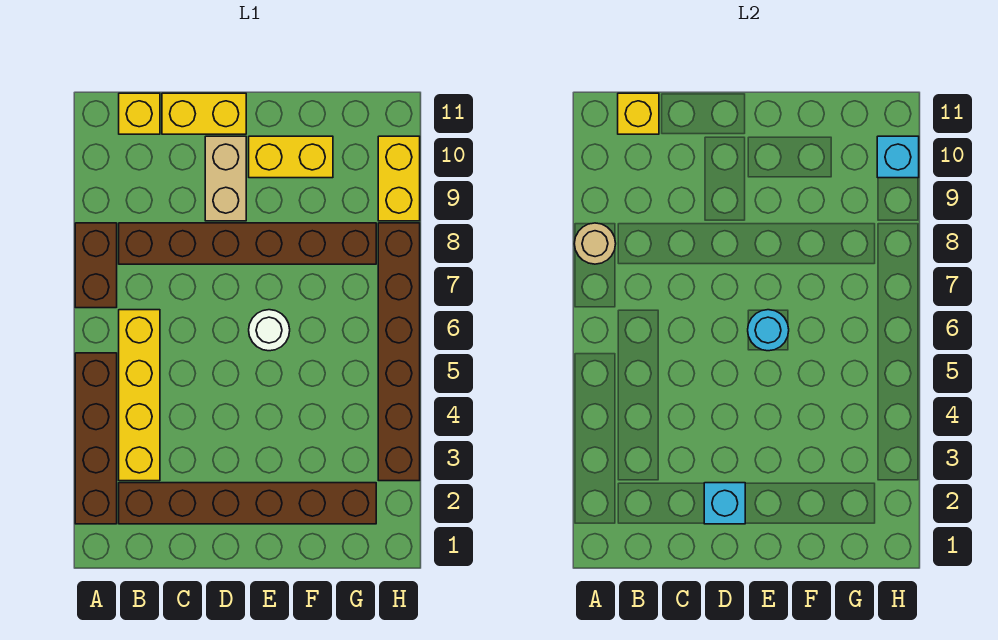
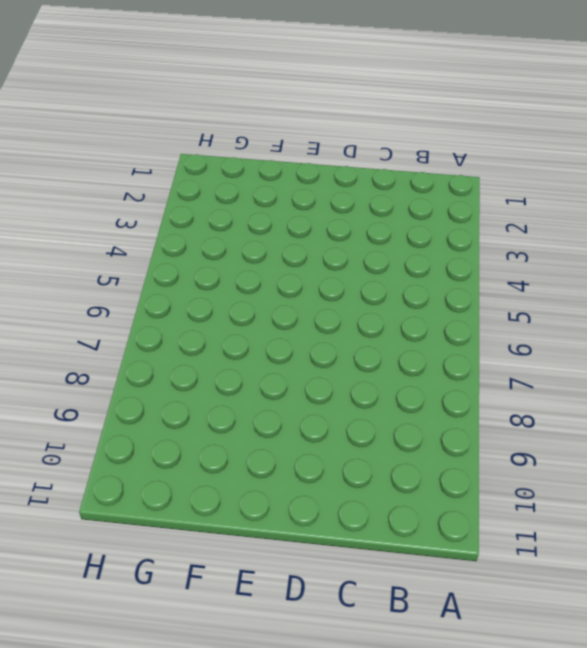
none -> brown 1x4 brick [75,353,117,524]
none -> brown 1x2 brick [75,223,117,308]
none -> brown 1x6 brick [119,483,376,524]

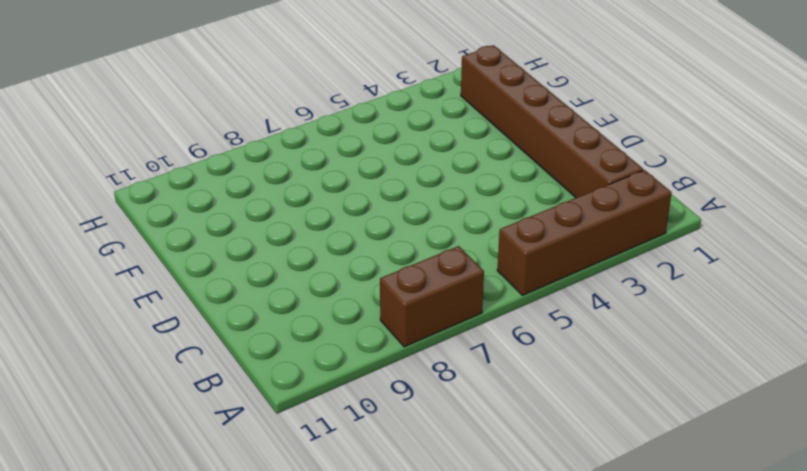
none -> yellow 1x4 brick [119,310,160,481]
none -> brown 1x6 brick [119,223,376,264]
none -> yellow 1x1 brick [119,93,160,134]

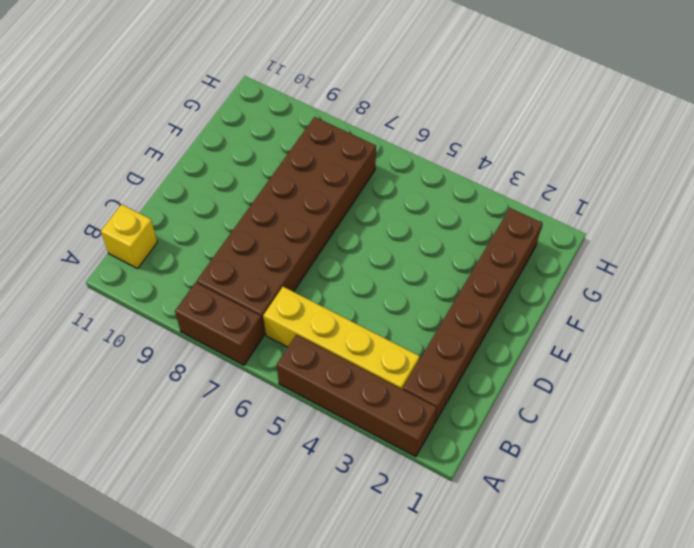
brown 2x6 brick [197,117,376,335] -> brown 1x6 brick [119,223,376,264]
none -> yellow 1x2 brick [162,93,246,134]
none -> tan 1x2 brick [205,136,246,221]
none -> white 1x1 round brick [249,310,290,351]

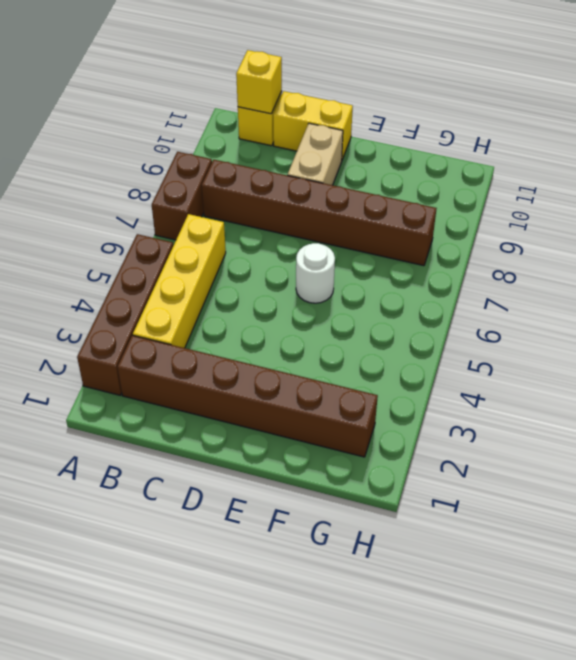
none -> yellow 1x2 brick [249,136,333,178]
none -> brown 1x6 brick [378,223,420,481]
none -> yellow 1x2 brick [378,136,420,221]

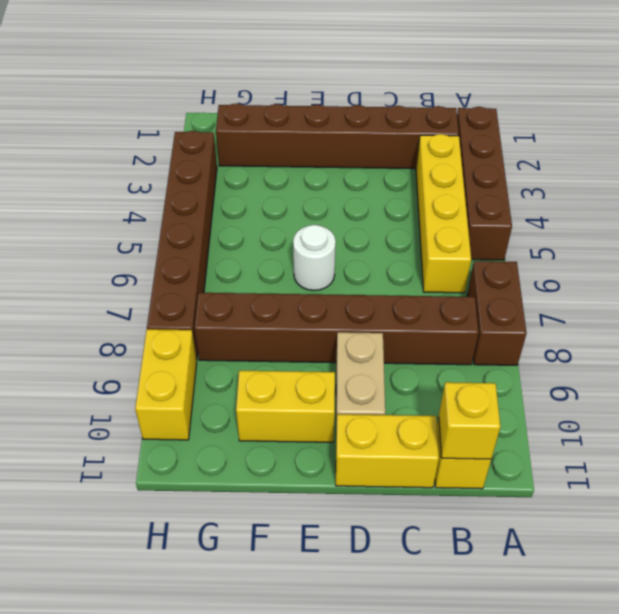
none -> tan 1x1 round brick [574,223,616,264]
none -> cyan 1x1 brick [704,483,745,524]
none -> cyan 1x1 round brick [748,310,789,351]

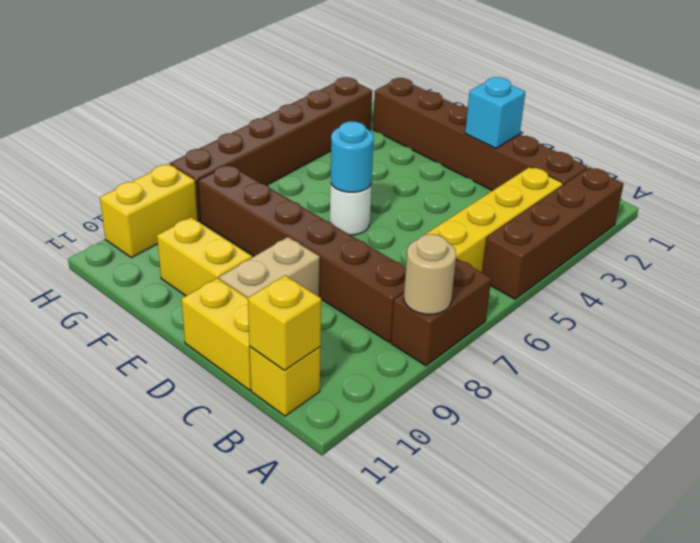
none -> cyan 1x1 brick [877,136,919,178]

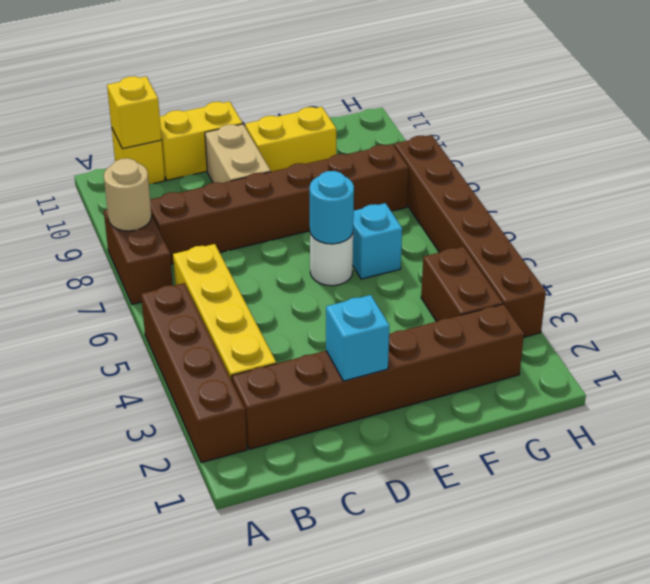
cyan 1x1 brick [353,203,402,279] -> cyan 1x1 brick moved to [877,136,919,178]
brown 1x2 brick [421,247,503,322] -> none
none -> yellow 1x2 brick [378,136,420,221]

